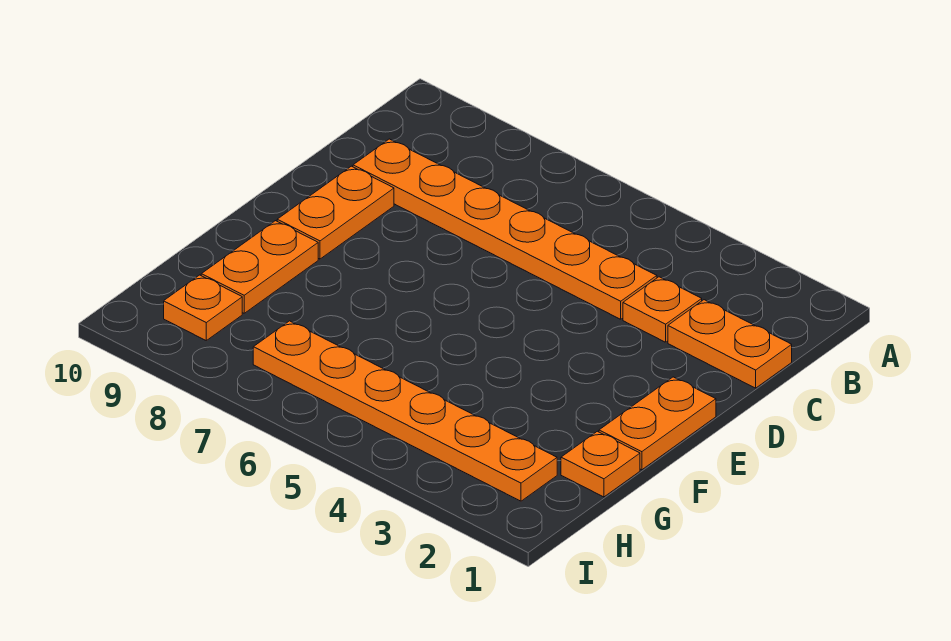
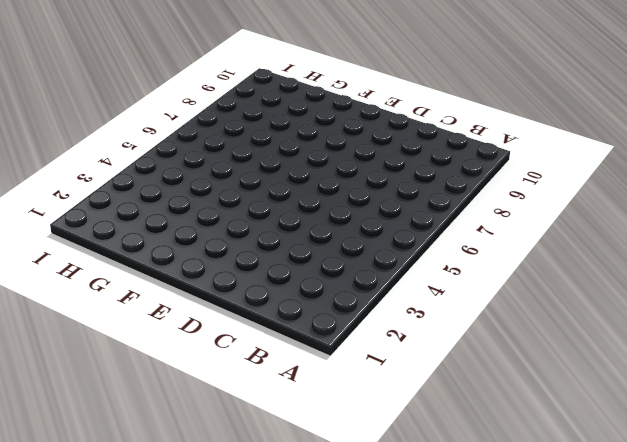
none -> orange 1x2 plate [668,300,792,388]
none -> orange 1x1 plate [623,277,702,342]

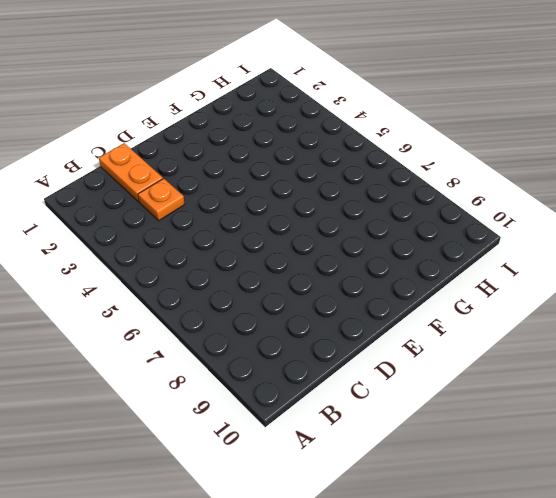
none -> orange 1x6 plate [353,139,657,319]
none -> orange 1x2 plate [277,166,394,259]

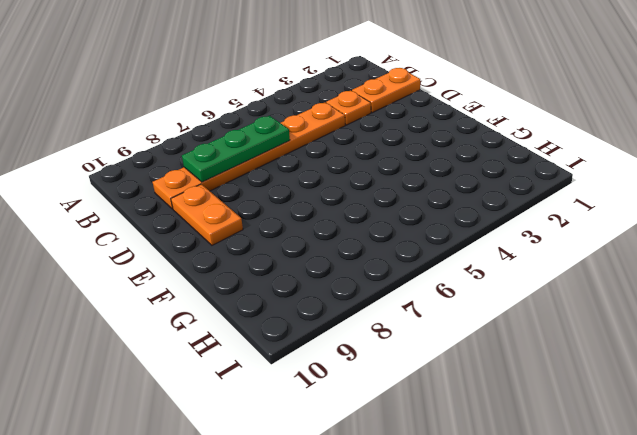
green 1x3 plate [182,116,290,182] -> none
none -> orange 1x2 plate [599,377,716,470]
none -> orange 1x2 plate [201,221,318,313]

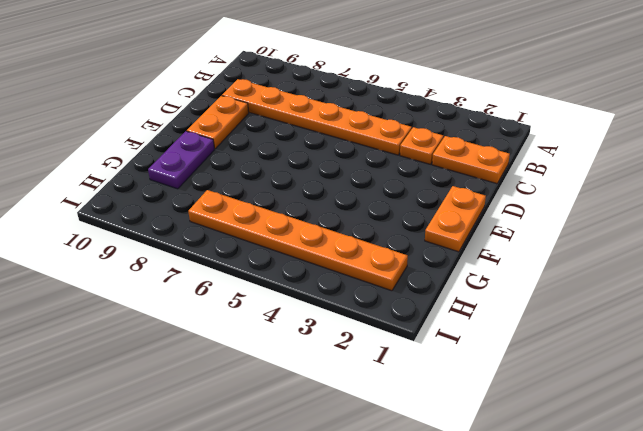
purple 1x2 plate [148,131,215,189] -> orange 1x2 plate [201,221,318,313]
none -> orange 1x1 plate [561,431,640,497]
none -> orange 1x1 plate [164,275,242,340]

